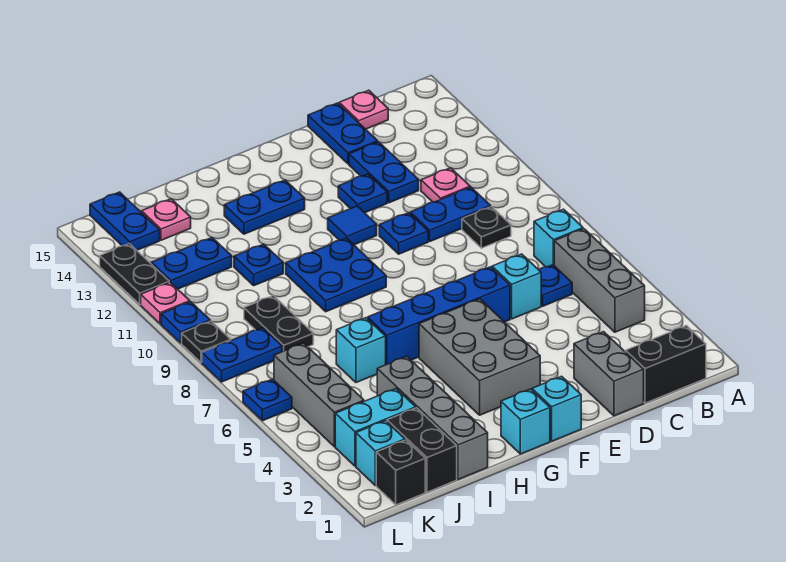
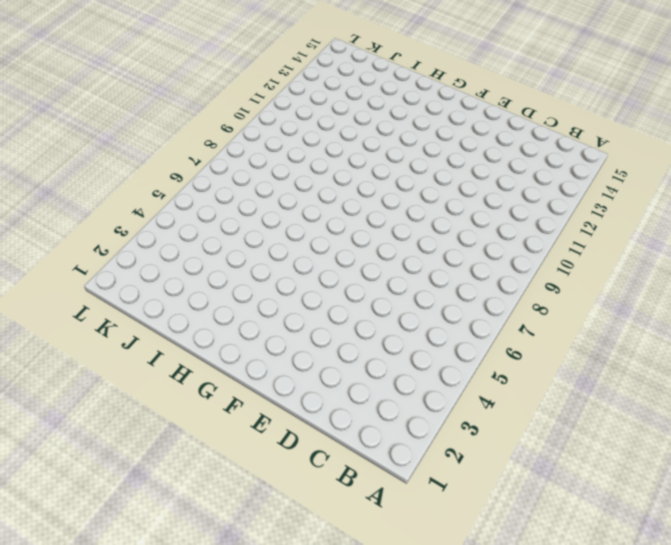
none -> black 1x2 brick [626,326,706,403]
none -> grey 1x3 brick [554,229,645,332]
none -> cyan 1x1 brick [534,209,583,267]
none -> blue 1x1 plate [539,265,572,306]

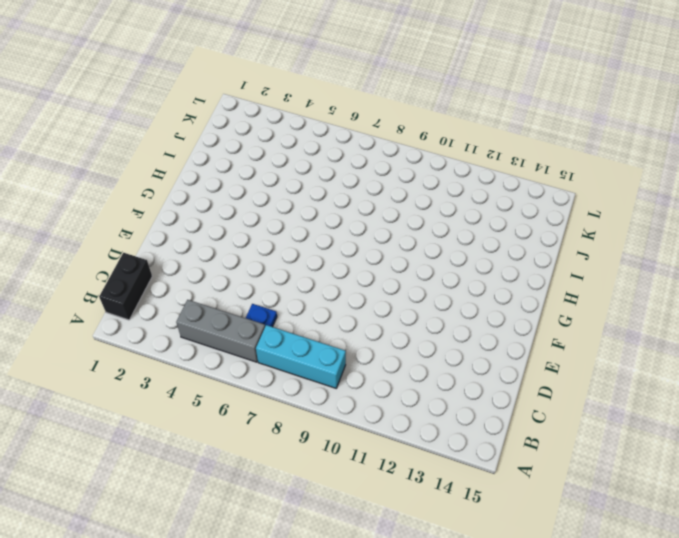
cyan 1x3 brick [256,325,346,388] -> cyan 1x1 brick [534,209,583,267]
none -> black 1x1 plate [462,207,511,248]
none -> blue 1x2 plate [410,187,491,241]
none -> pink 1x1 plate [421,168,470,202]
none -> pink 1x1 plate [339,90,388,129]

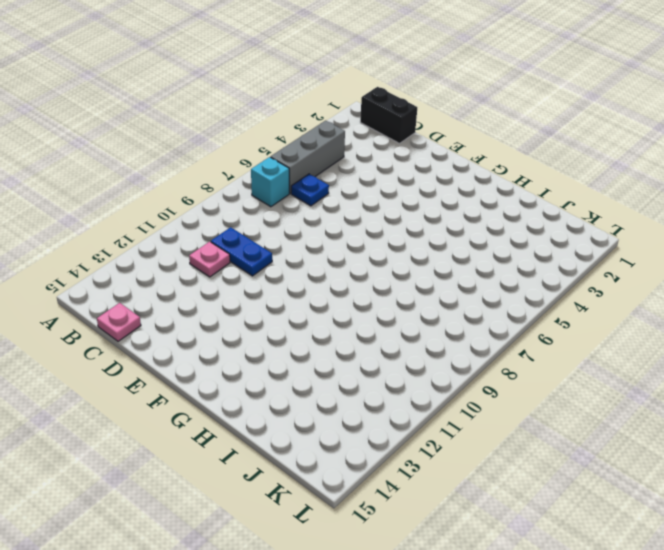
none -> black 1x1 plate [462,207,511,248]
none -> grey 1x2 brick [574,332,644,416]
none -> cyan 1x1 brick [492,254,541,319]
none -> blue 1x2 plate [349,142,419,203]

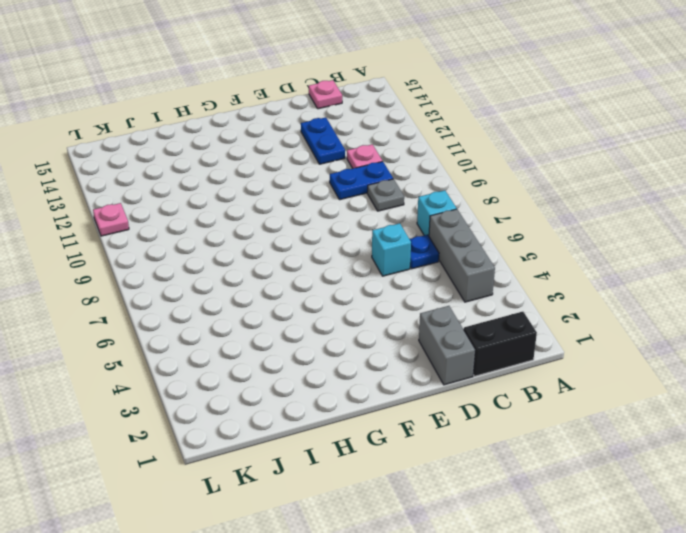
grey 1x1 plate [367,179,404,211] -> black 1x1 plate [462,207,511,248]
none -> blue 1x2 plate [308,103,378,164]
none -> blue 1x4 brick [368,267,510,365]
none -> blue 1x1 plate [379,213,428,254]
none -> blue 1x1 plate [338,174,387,213]

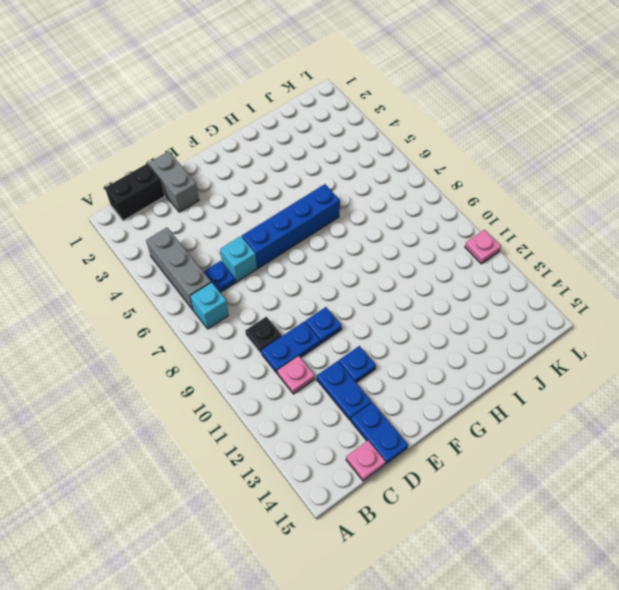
none -> cyan 1x1 brick [532,376,581,441]
none -> grey 2x3 brick [419,299,540,415]
none -> blue 1x1 tile [328,206,377,245]
none -> cyan 1x1 brick [501,389,550,454]

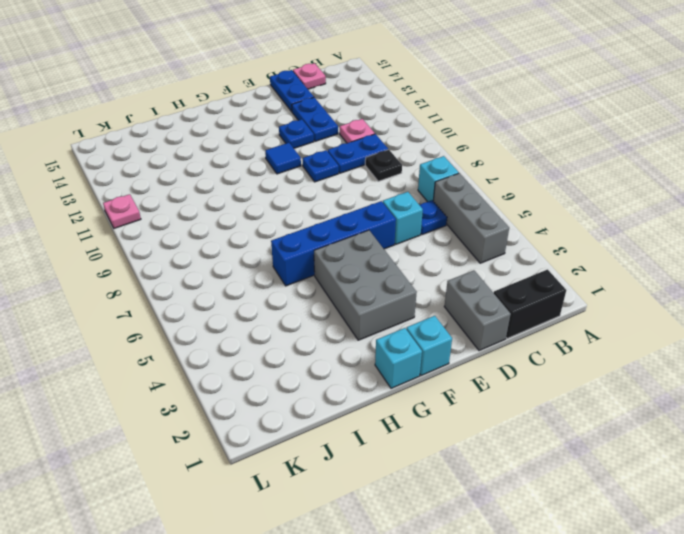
none -> blue 2x2 plate [286,238,386,312]
none -> blue 1x2 plate [224,180,305,234]
none -> grey 1x4 brick [377,357,488,480]
none -> cyan 1x1 brick [336,318,386,383]

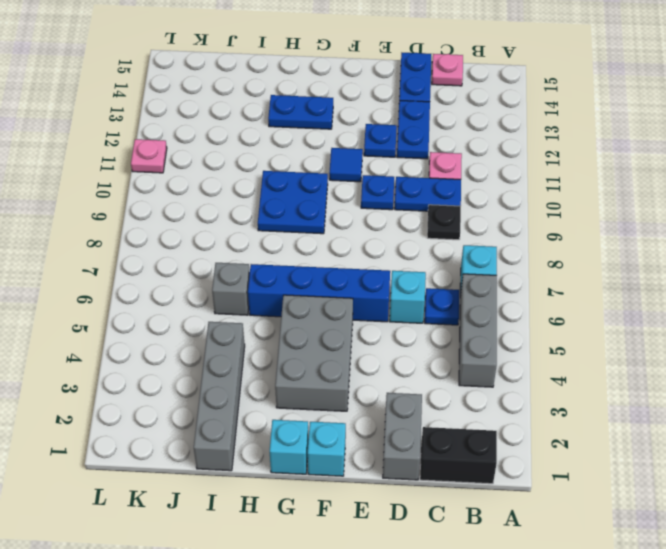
grey 1x1 brick [212,263,250,315] -> cyan 1x1 brick [336,318,386,383]
none -> blue 1x1 plate [234,244,283,286]
none -> black 1x2 brick [387,408,457,492]
none -> cyan 1x2 brick [335,389,416,466]
none -> black 1x2 plate [244,296,313,352]

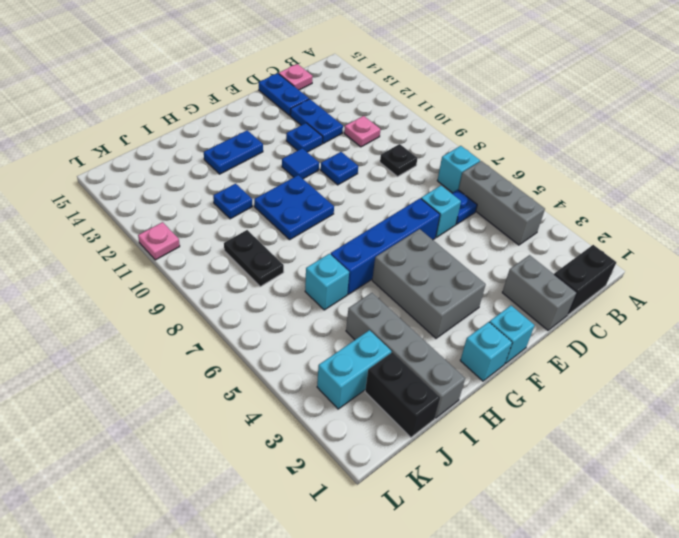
none -> blue 1x2 plate [410,187,491,241]
none -> blue 1x2 plate [151,238,232,289]
none -> pink 1x1 plate [141,199,191,240]
none -> black 1x1 brick [376,440,425,505]

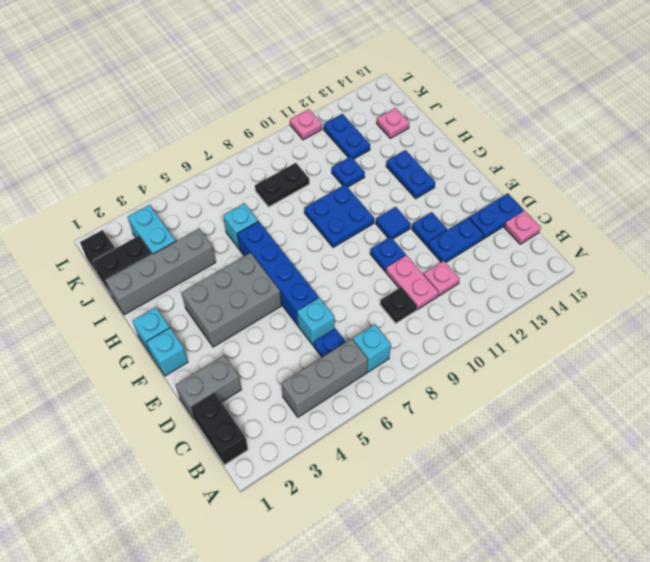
pink 1x2 plate [386,255,439,310] -> blue 1x2 plate [410,187,491,241]
none -> cyan 1x1 brick [356,421,405,486]
none -> grey 1x3 brick [274,343,364,447]
none -> blue 1x2 plate [202,328,282,382]
none -> blue 1x2 plate [90,192,160,250]

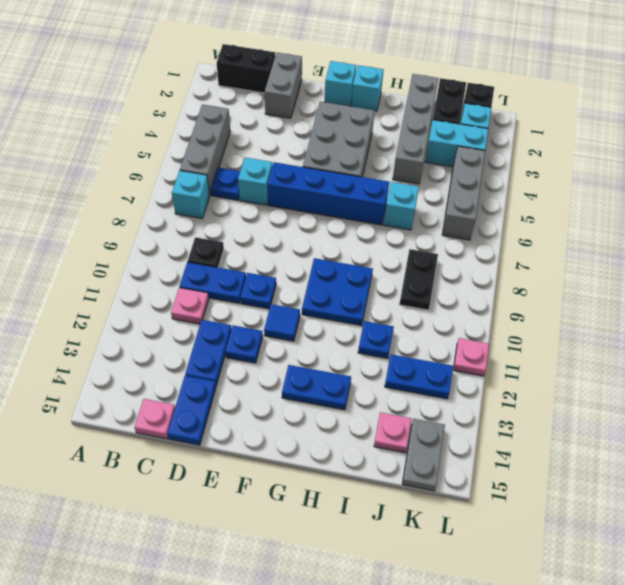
grey 1x2 plate [402,419,445,491] -> blue 1x2 plate [90,192,160,250]
none -> blue 1x2 plate [202,328,282,382]
none -> blue 1x1 plate [243,379,292,421]
none -> black 1x1 plate [182,321,231,363]
none -> blue 1x1 plate [161,302,210,343]

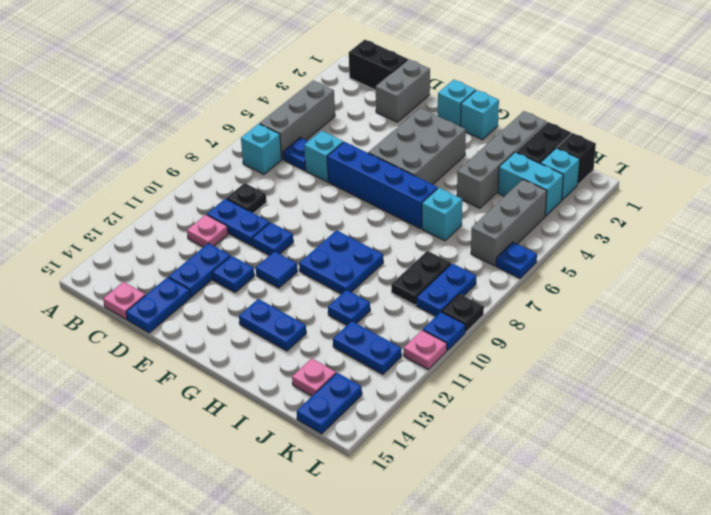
blue 1x2 plate [416,263,476,316] -> blue 1x2 plate turned to [202,328,282,382]
none -> black 1x2 plate [100,244,169,304]

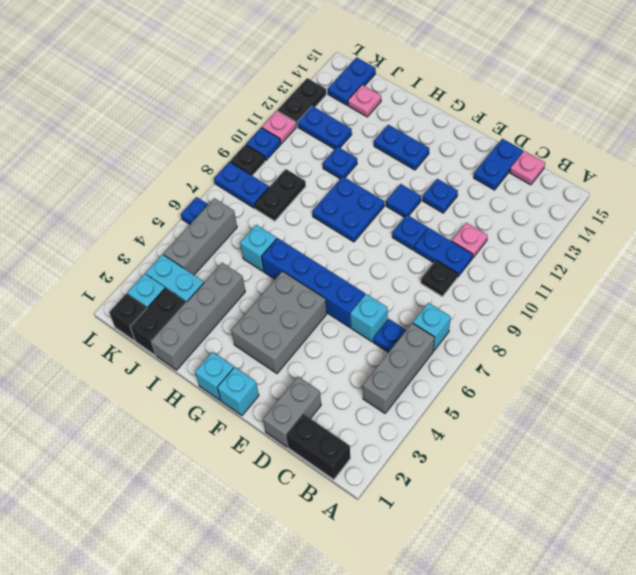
none -> blue 1x2 plate [349,142,419,203]

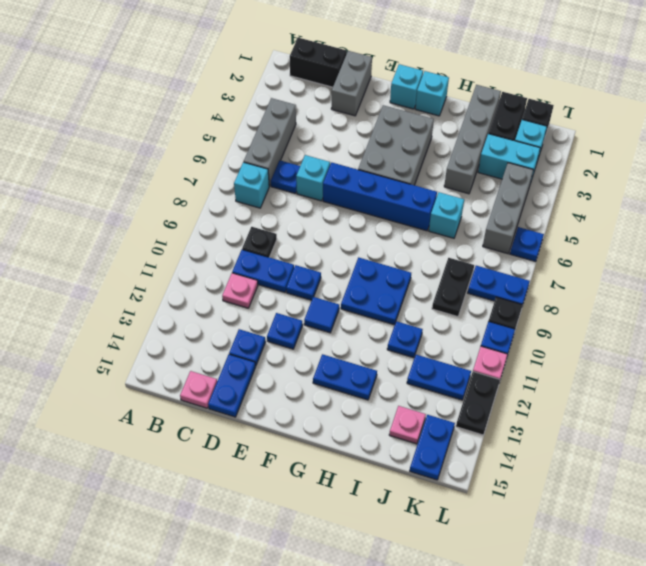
blue 1x1 plate [229,329,265,366] -> blue 1x2 plate [349,142,419,203]

